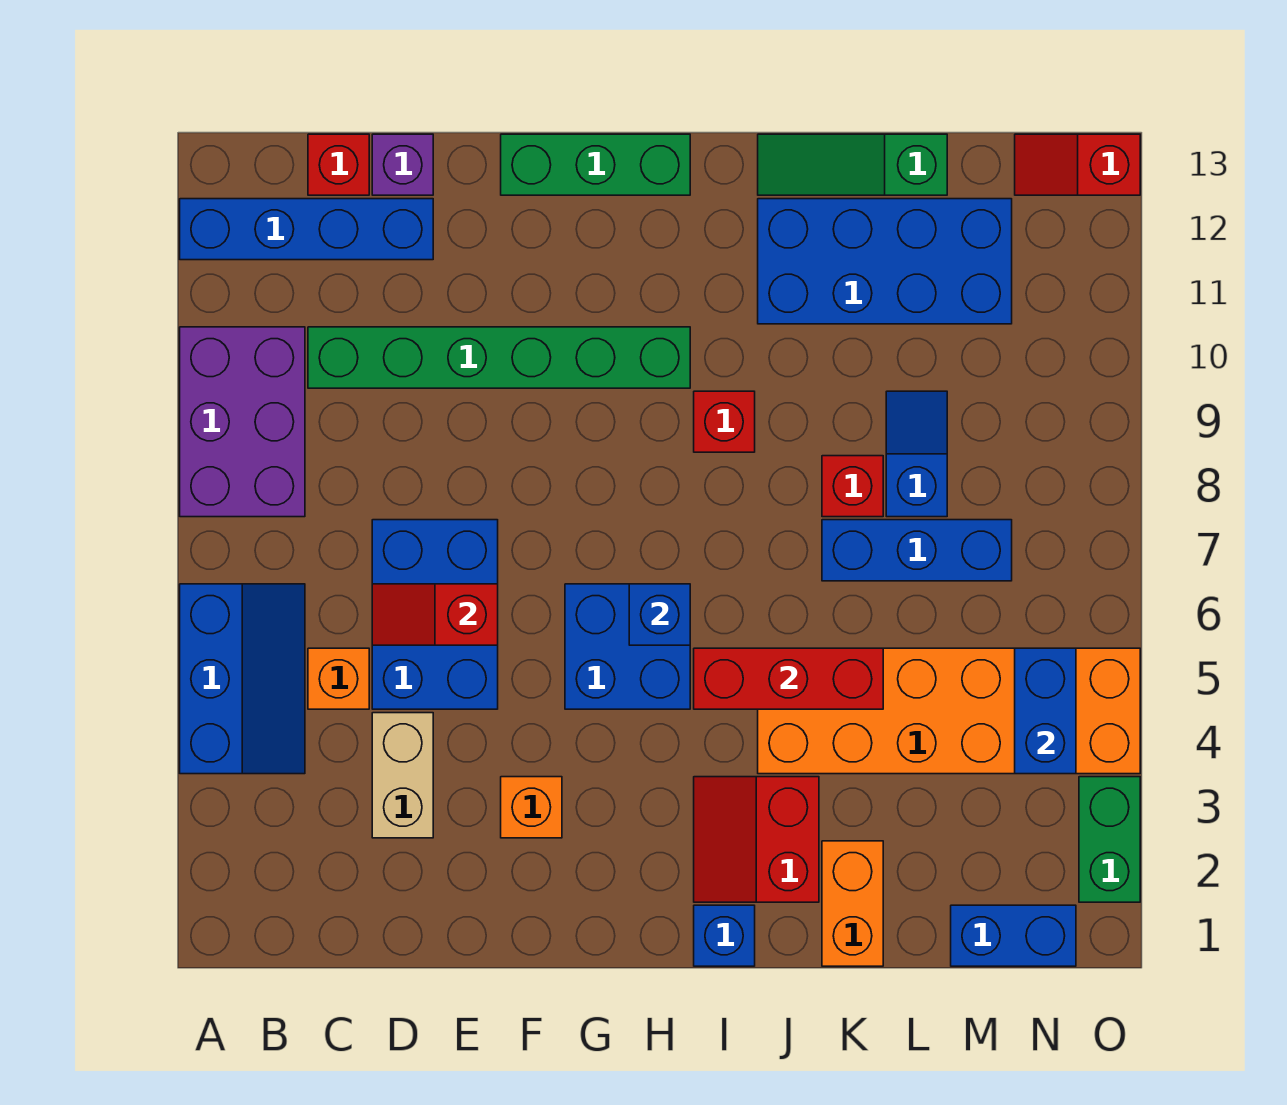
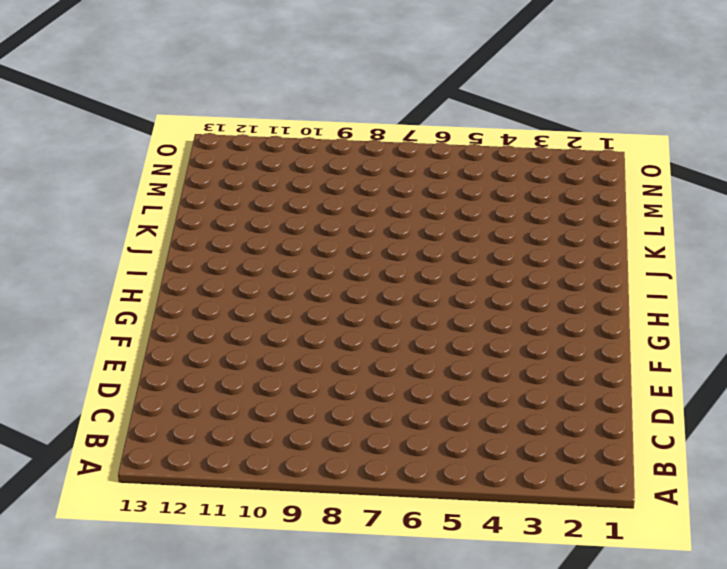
none -> blue 2x3 slope [180,584,305,774]
none -> purple 2x3 brick [180,327,305,517]
none -> blue 1x4 brick [180,199,433,260]

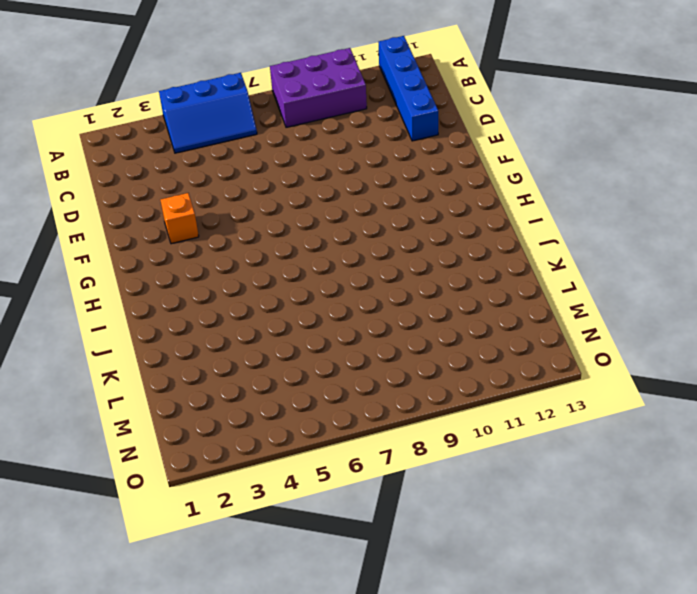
none -> orange 1x1 brick [308,648,369,709]
none -> green 1x6 brick [308,327,690,388]
none -> red 1x1 brick [308,134,369,195]

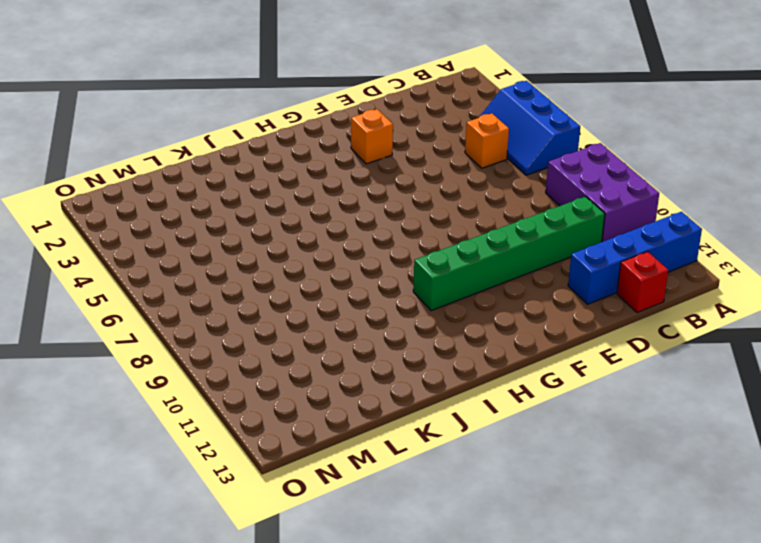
none -> tan 1x2 brick [372,713,433,838]
none -> blue 2x3 brick [372,520,498,709]
none -> purple 1x1 brick [372,134,433,195]

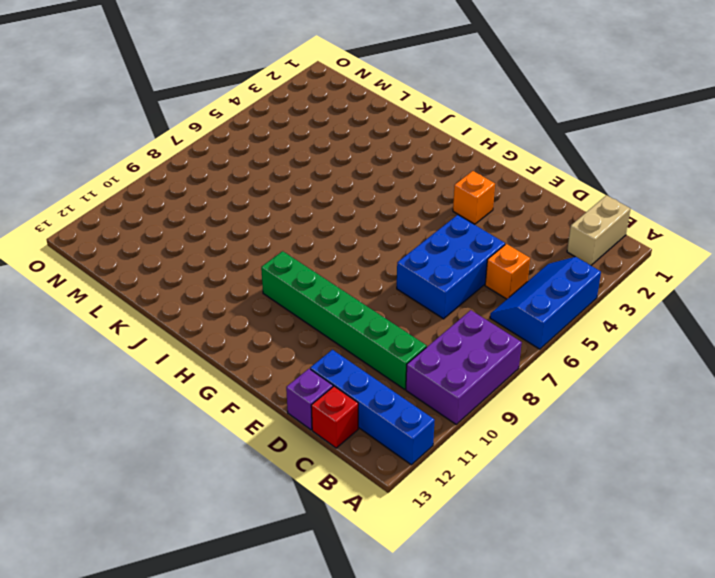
tan 1x2 brick [567,195,630,265] -> tan 1x2 brick moved to [372,713,433,838]
none -> green 1x3 brick [501,134,690,195]
none -> blue 2x2 brick [565,584,690,709]
none -> blue 1x1 brick [694,905,755,966]

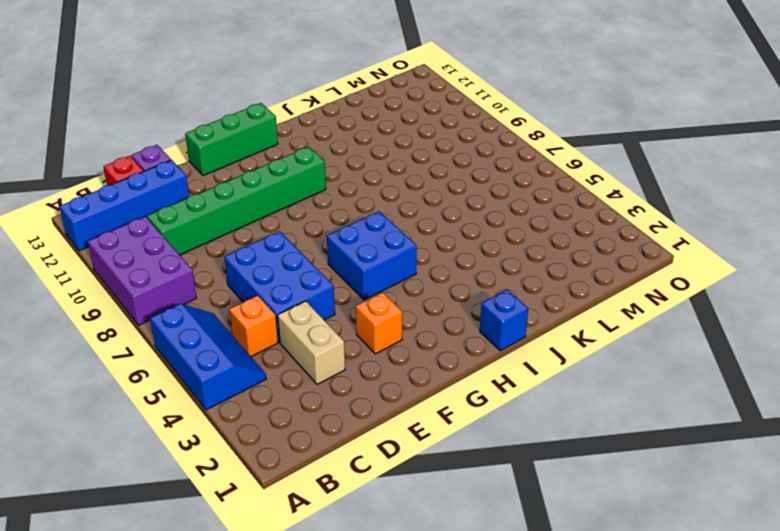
none -> red 2x2 slope [694,777,819,902]
none -> red 1x1 brick [694,391,755,452]
none -> orange 2x6 brick [758,648,1140,774]

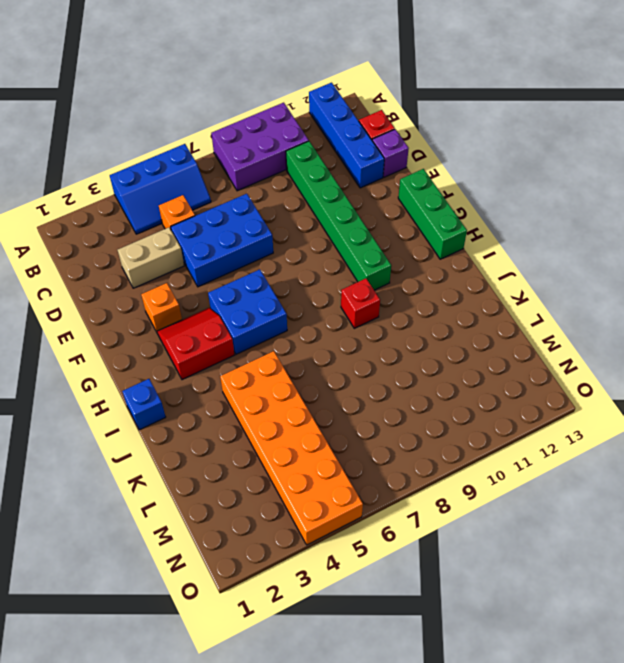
red 2x2 slope [157,308,234,380] -> red 2x2 slope moved to [694,777,819,902]
none -> blue 2x4 brick [758,199,1012,324]
none -> green 1x3 slope [758,134,947,195]
none -> orange 1x2 brick [822,841,883,966]

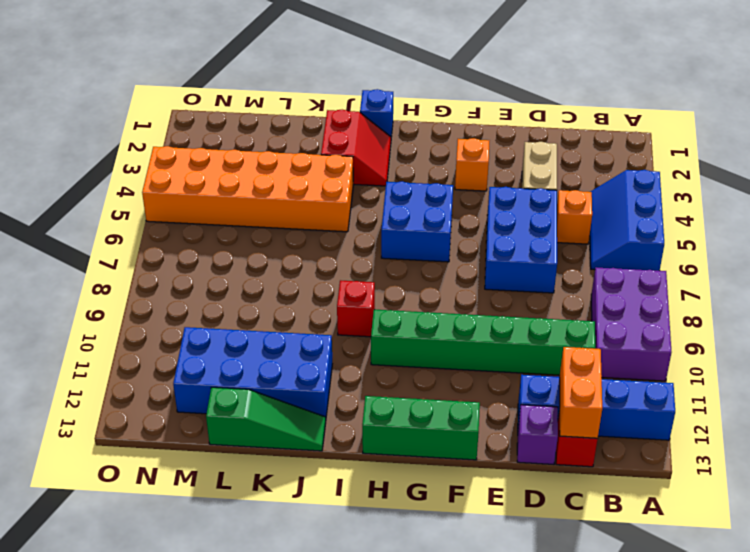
orange 1x2 brick [560,347,602,438] -> orange 1x2 brick moved to [822,841,883,966]
none -> blue 1x3 brick [822,520,1012,581]
none -> red 1x1 brick [822,456,883,517]
none -> blue 1x2 slope [886,391,947,517]

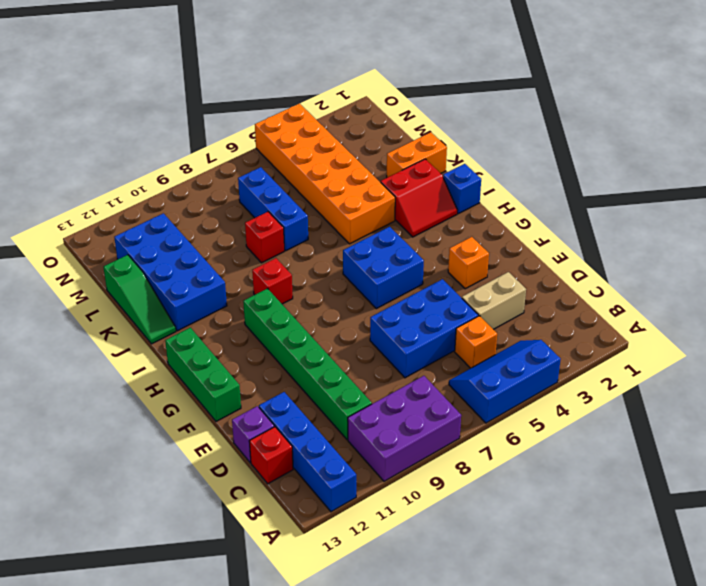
none -> blue 1x2 slope [886,391,947,517]
none -> blue 1x2 brick [951,905,1076,966]
none -> red 1x2 slope [1015,134,1140,195]

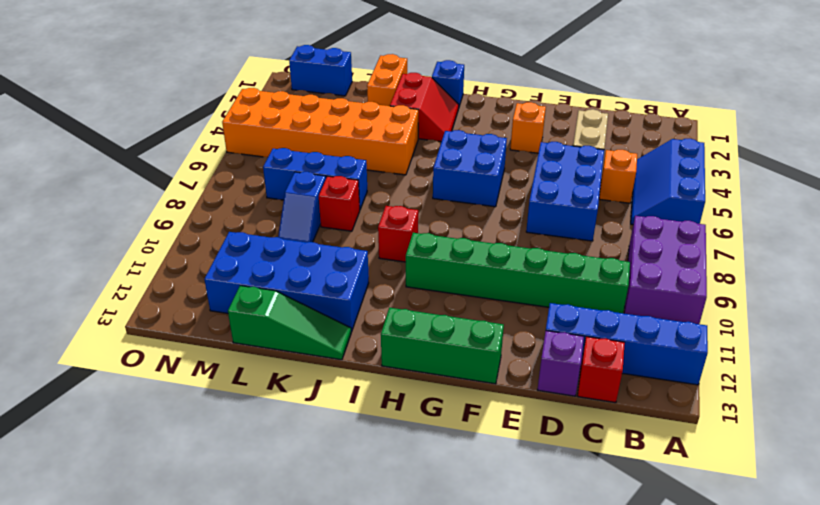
none -> red 1x2 slope [1015,134,1140,195]
none -> green 1x2 brick [1079,777,1140,902]
none -> red 1x2 slope [372,584,498,645]

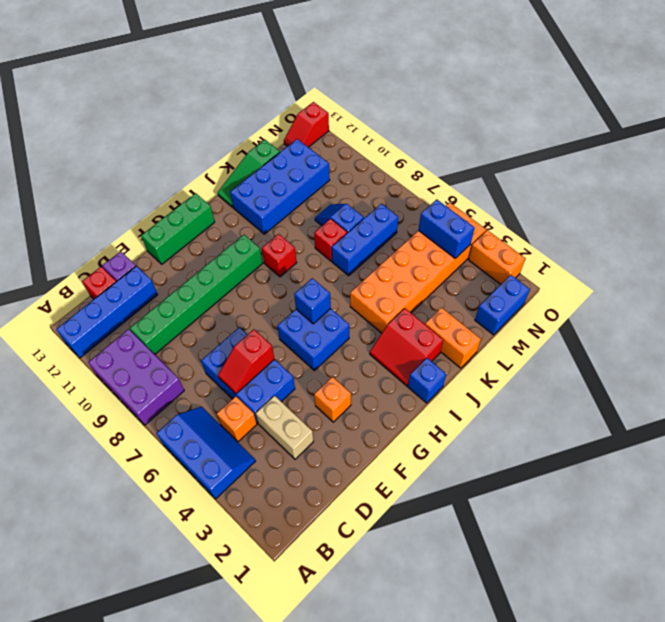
orange 1x2 brick [468,230,525,285] -> green 1x2 brick [1079,777,1140,902]
none -> red 1x3 brick [694,648,883,709]

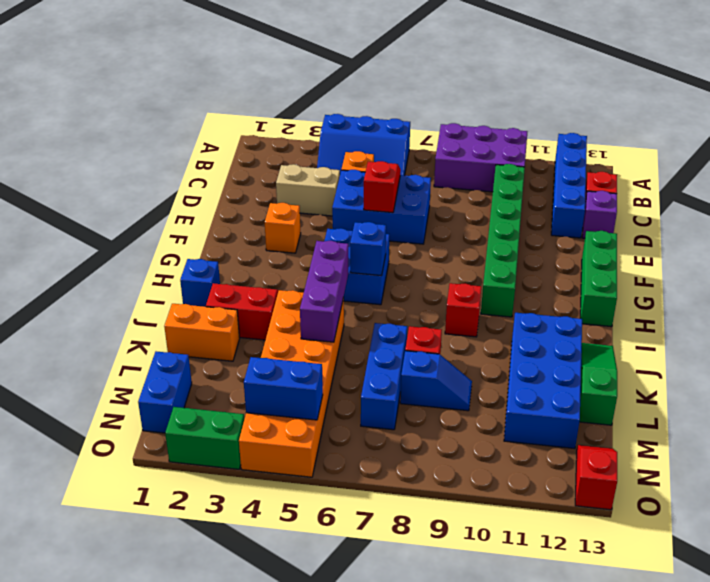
purple 1x3 brick [300,241,348,342] -> red 1x3 brick [694,648,883,709]

